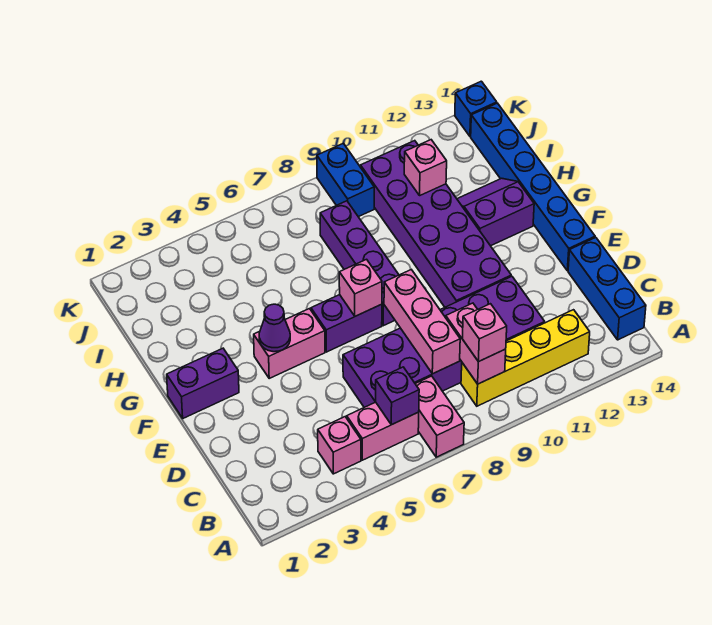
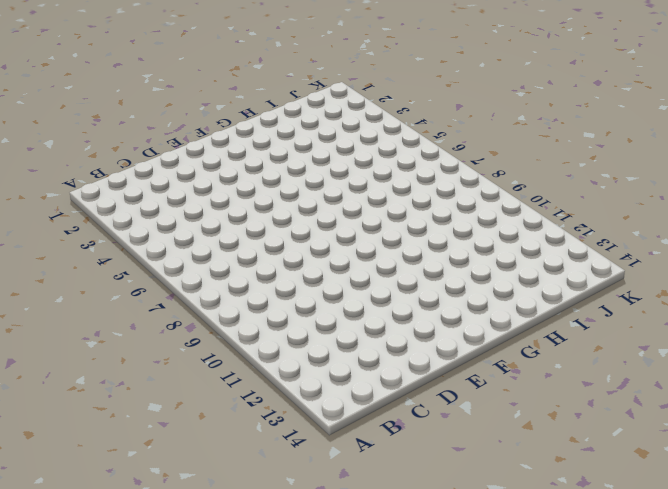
none -> pink 1x2 brick [416,376,464,457]
none -> pink 1x1 brick [318,417,361,474]
none -> pink 1x2 brick [347,402,419,460]

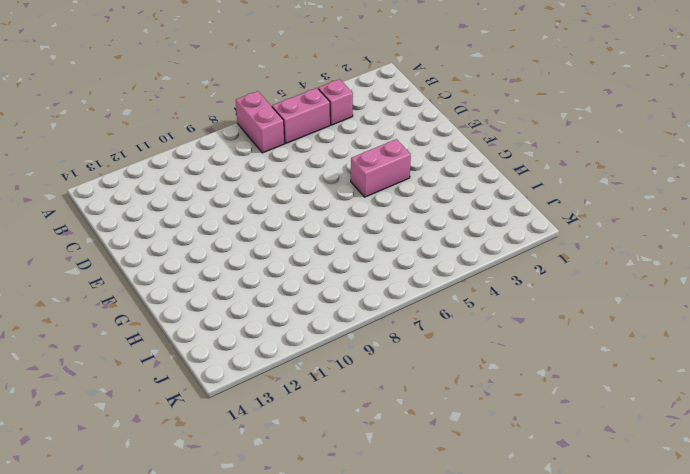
none -> yellow 1x4 brick [461,310,590,406]
none -> blue 1x3 brick [568,238,646,340]
none -> purple 2x6 brick [343,276,545,407]

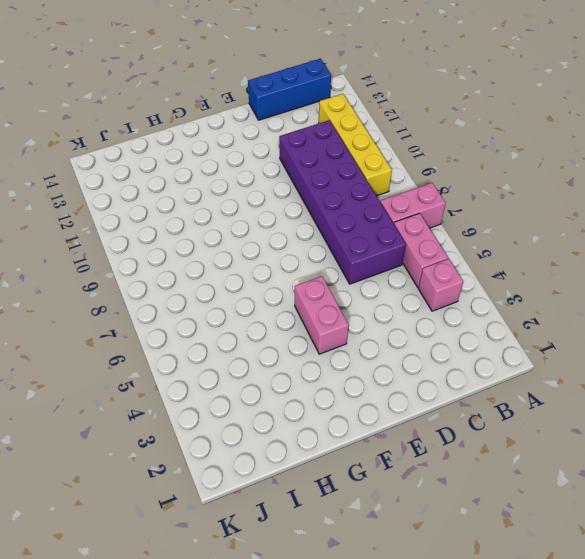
none -> purple 2x6 brick [361,141,511,307]
none -> blue 1x6 brick [471,103,595,271]
none -> purple 1x2 brick [167,348,239,418]

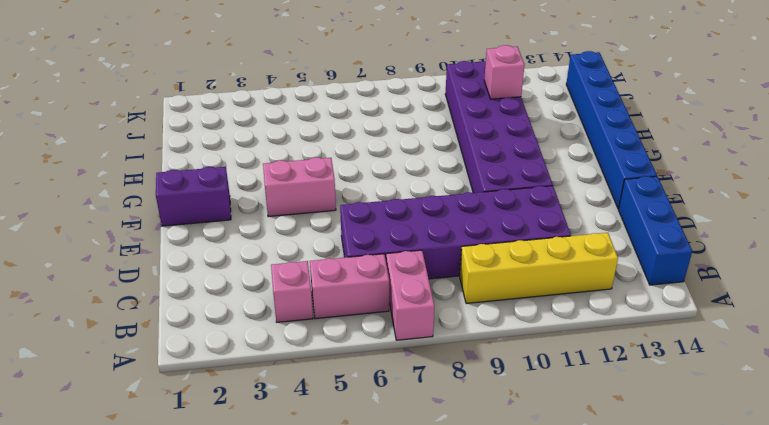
none -> purple 1x2 brick [311,295,382,352]
none -> purple 1x4 brick [320,201,399,326]
none -> purple 2x2 slope [457,178,534,246]

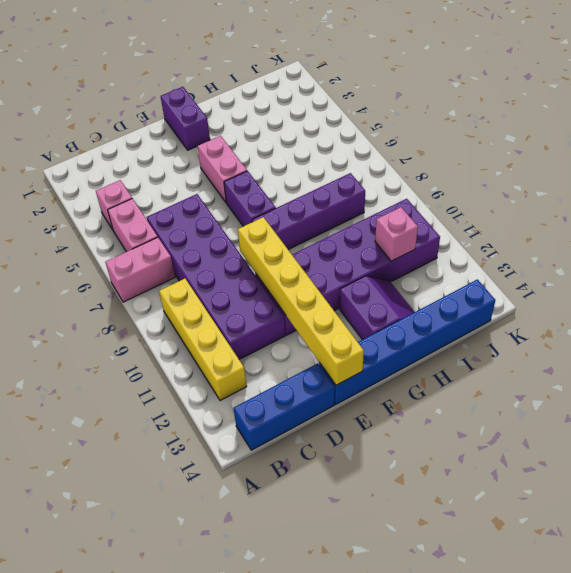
yellow 1x6 brick [238,217,364,385] -> none
none -> blue 1x2 brick [317,143,374,217]
none -> blue 1x1 brick [455,81,497,136]
none -> purple 1x1 brick [376,367,419,425]

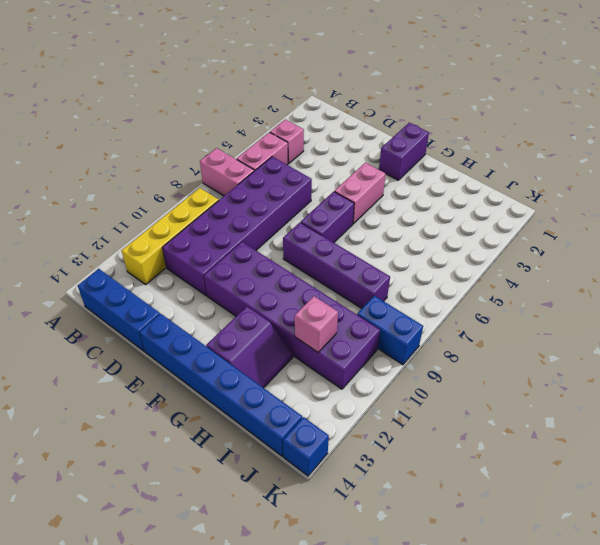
none -> purple 1x1 brick [376,367,419,425]
none -> pink 1x2 brick [446,303,506,384]
none -> pink 1x3 brick [384,270,460,374]

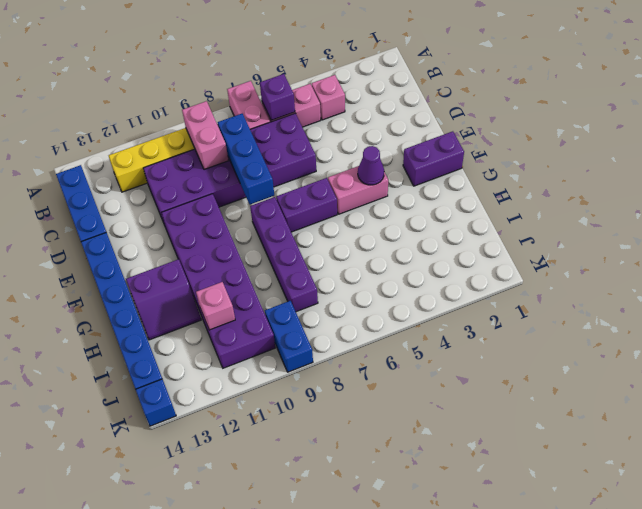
blue 1x3 brick [218,114,274,204] -> pink 1x3 brick [384,270,460,374]
none -> pink 1x1 brick [339,259,382,316]
none -> pink 1x1 brick [462,304,507,362]

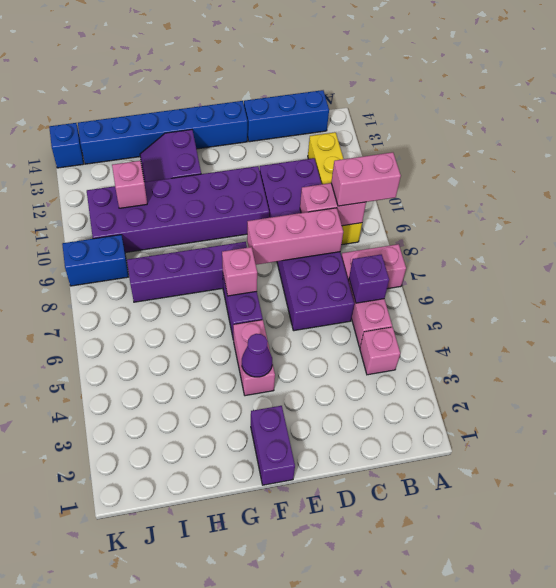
pink 1x2 brick [331,152,401,206] -> pink 1x1 brick [462,304,507,362]

